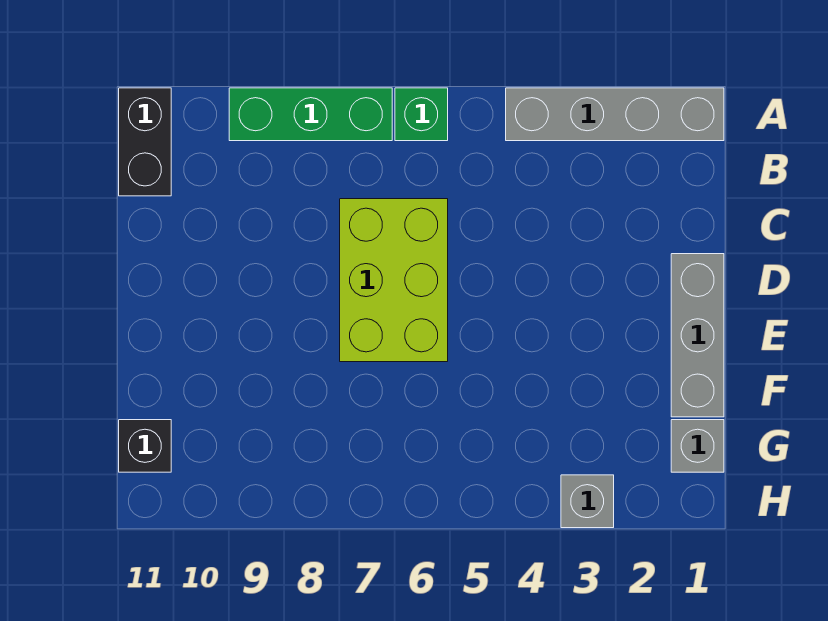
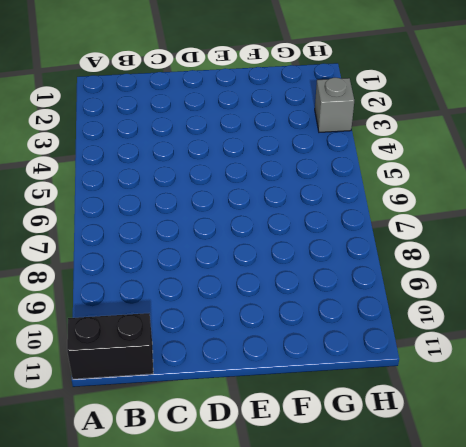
none -> grey 1x4 brick [506,88,724,141]
none -> green 1x1 brick [395,88,448,141]

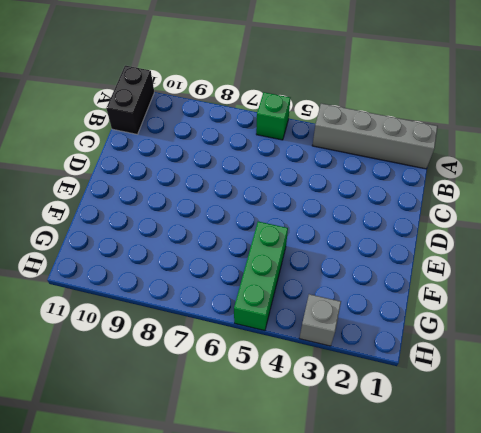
green 1x3 brick [234,222,288,331] -> green 1x3 brick turned to [229,88,392,141]
none -> lime 2x3 brick [340,199,448,362]
none -> grey 1x3 brick [671,254,724,417]

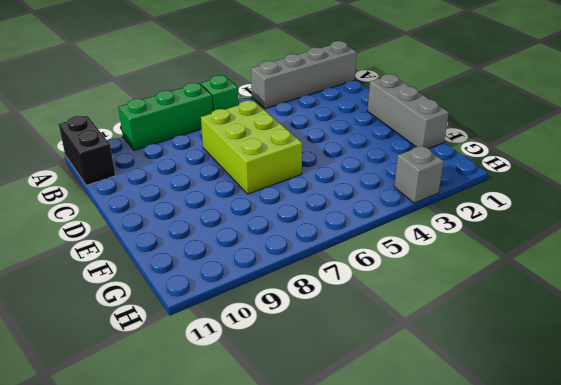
none -> grey 1x1 brick [671,420,724,472]
none -> black 1x1 brick [119,420,171,472]

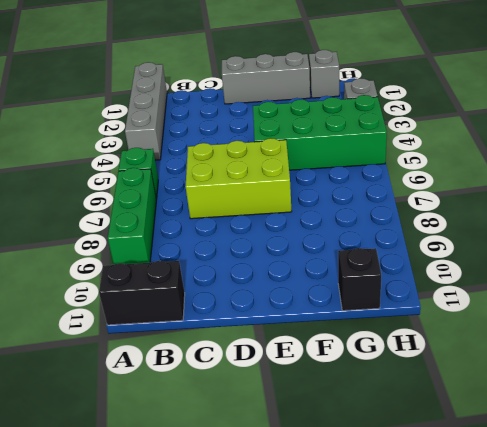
green 2x4 brick [253,95,387,170] -> none

